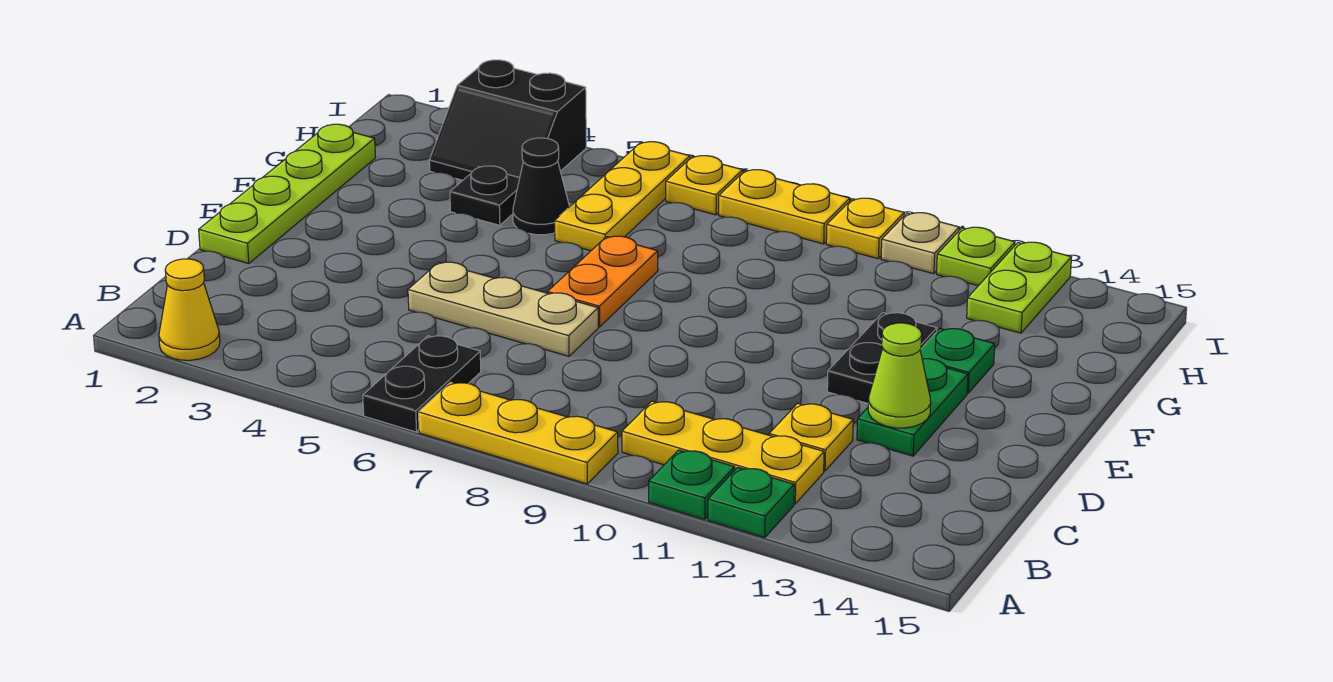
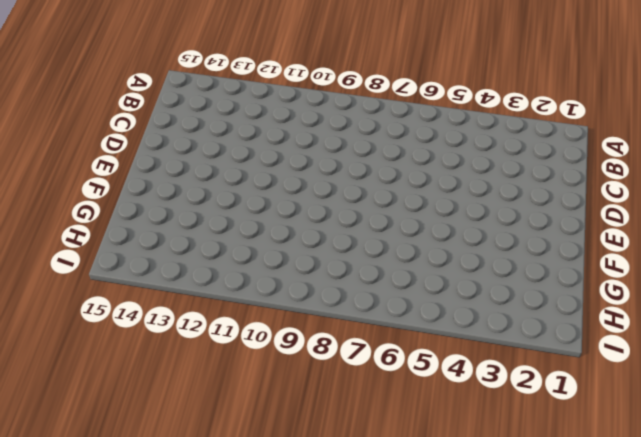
none -> yellow 1x1 cone [159,259,220,360]
none -> black 1x2 plate [363,336,481,432]
none -> yellow 1x3 plate [419,382,618,484]

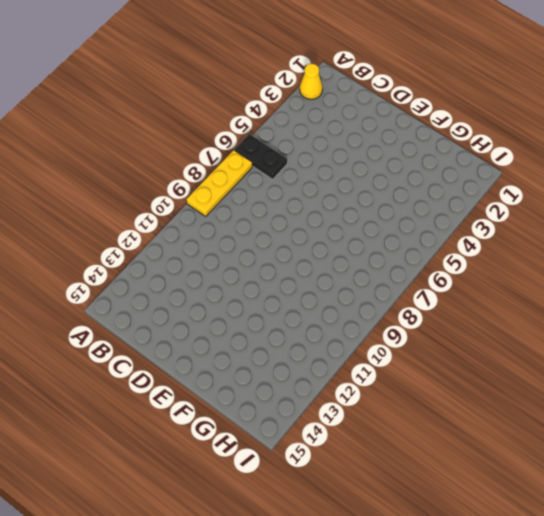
none -> green 1x1 plate [649,450,735,519]
none -> green 1x1 plate [708,467,794,538]
none -> yellow 1x3 plate [622,401,824,504]

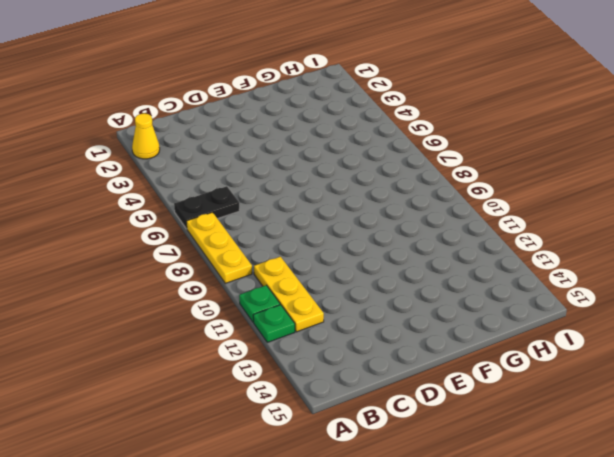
none -> yellow 1x1 plate [769,403,853,471]
none -> lime 1x4 plate [199,124,375,264]
none -> tan 1x3 plate [408,262,598,356]

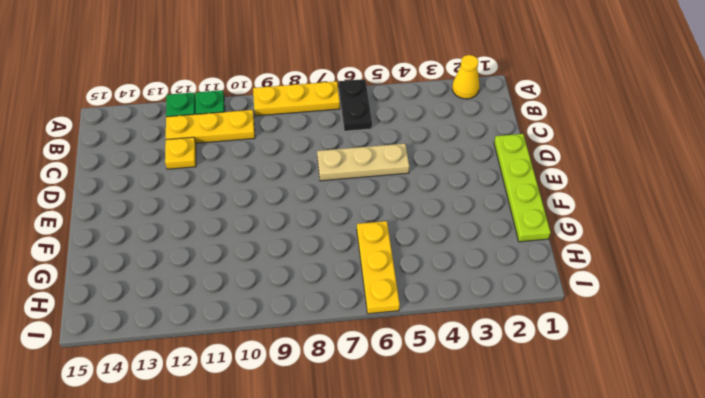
none -> green 1x2 plate [857,359,968,456]
none -> orange 1x2 plate [548,236,658,327]
none -> black 1x2 plate [827,313,937,403]

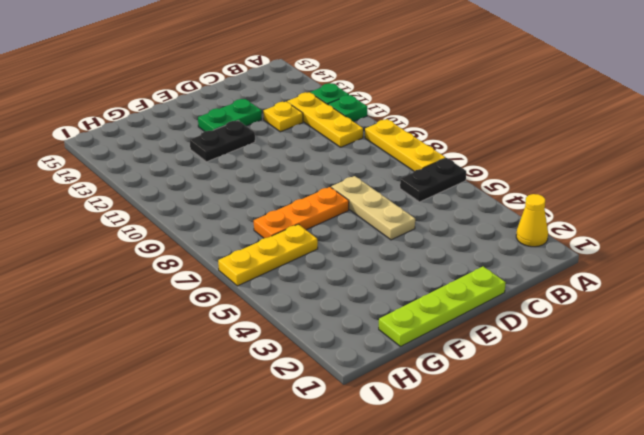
orange 1x3 plate [254,187,349,238] -> orange 1x2 plate [548,236,658,327]
none -> green 1x1 plate [920,329,995,393]
none -> black 1x1 plate [450,166,520,225]
none -> black 1x1 cone [513,138,570,235]

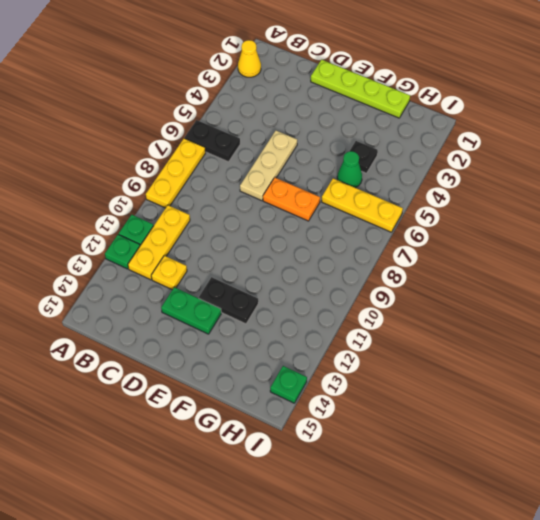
green 1x1 cone [337,151,362,188] -> black 1x1 cone [513,138,570,235]
green 1x1 plate [270,366,307,403] -> green 1x1 plate moved to [920,329,995,393]
none -> black 2x2 slope [429,60,586,180]
none -> lime 1x2 plate [967,242,1071,333]
none -> yellow 1x1 plate [666,156,743,215]

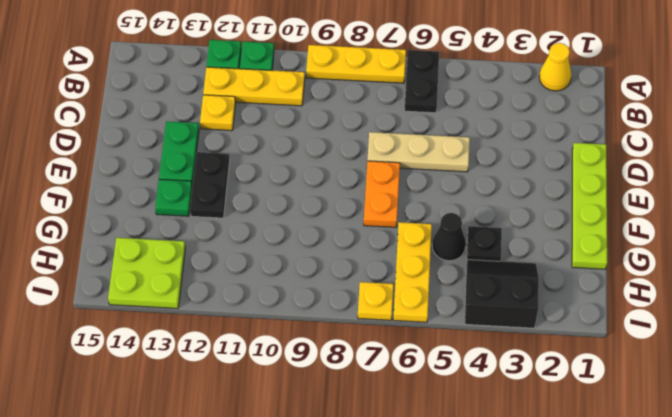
lime 2x2 plate [108,238,185,308] -> lime 1x2 plate [967,242,1071,333]
none -> yellow 1x2 plate [719,170,850,244]
none -> yellow 1x1 plate [826,198,904,259]
none -> tan 1x1 plate [881,213,959,274]

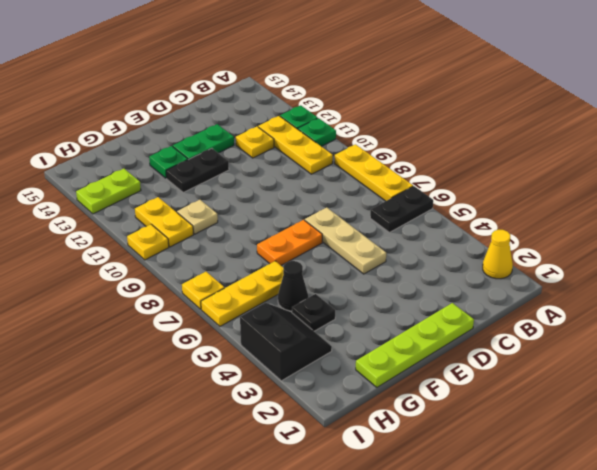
tan 1x1 plate [177,200,218,234] -> tan 1x1 plate moved to [881,213,959,274]
yellow 1x2 plate [135,197,193,247] -> yellow 1x2 plate moved to [719,170,850,244]
none -> lime 1x1 plate [937,227,1015,286]
none -> lime 1x1 cone [868,323,931,428]

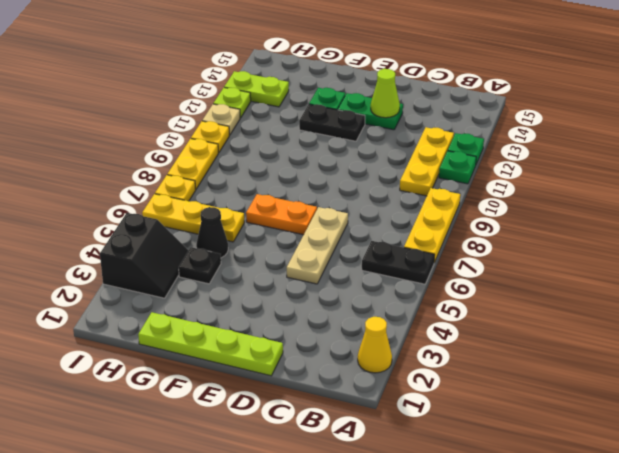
none -> yellow 1x1 plate [769,403,853,471]

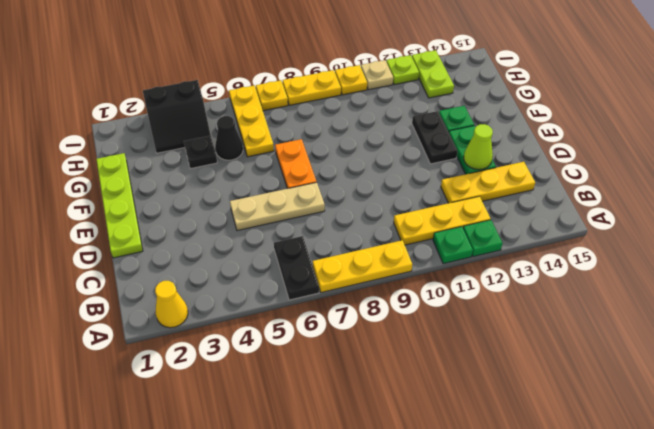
yellow 1x3 plate [441,162,535,203] -> yellow 1x1 plate [769,403,853,471]

